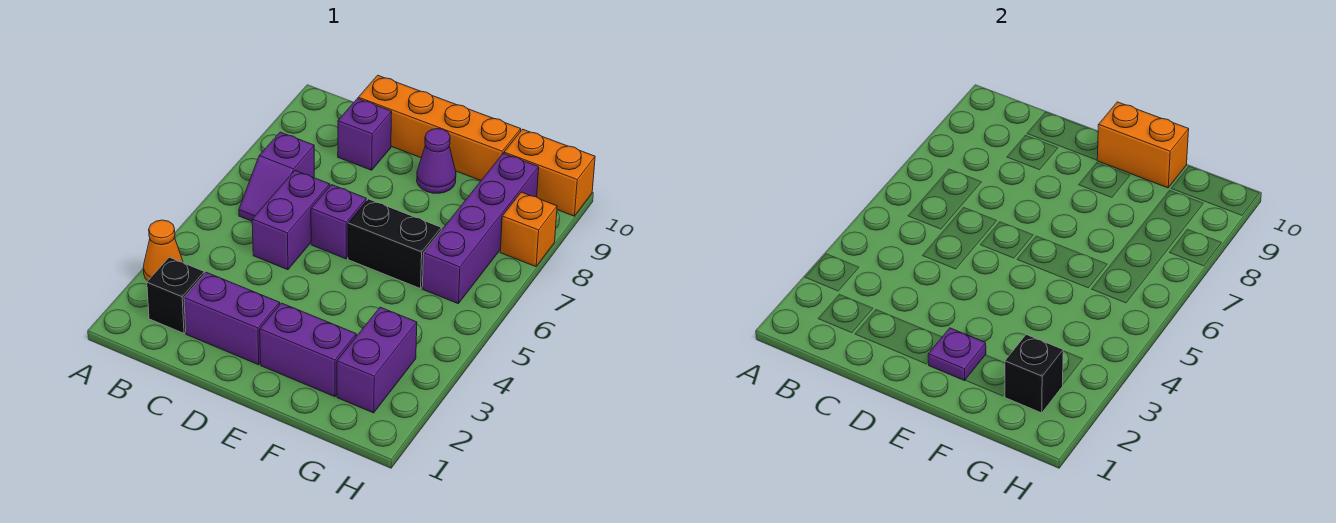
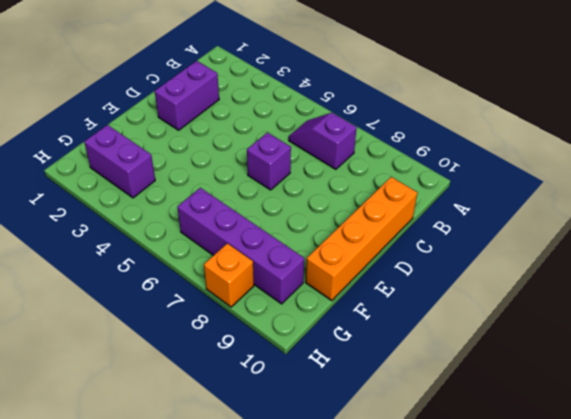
none -> orange 1x1 cone [143,220,183,281]
none -> black 1x1 brick [147,257,204,333]
none -> purple 1x2 brick [252,171,330,270]

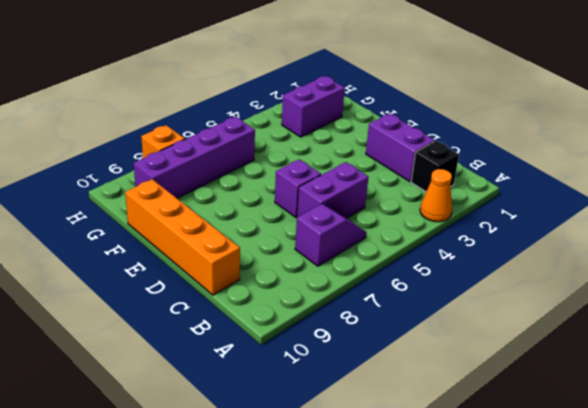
none -> purple 1x1 brick [338,99,392,170]
none -> purple 1x2 brick [260,303,356,397]
none -> black 1x2 brick [348,199,441,289]

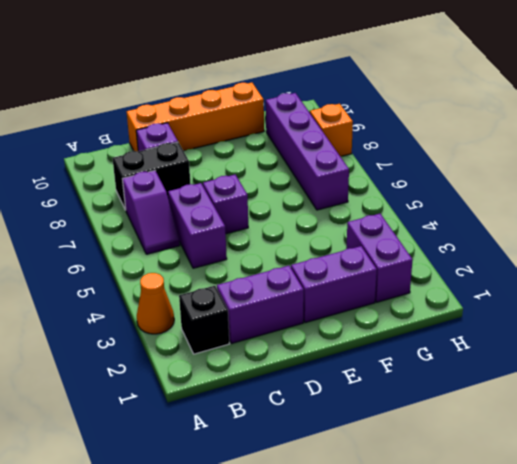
black 1x2 brick [113,142,190,210] -> black 1x2 brick moved to [348,199,441,289]
none -> purple 1x1 cone [417,129,456,193]
none -> orange 1x2 brick [504,129,595,216]
none -> purple 1x1 plate [928,328,986,381]

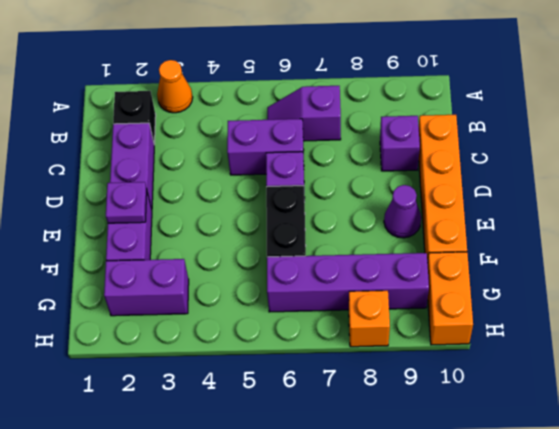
none -> orange 1x2 brick [1097,102,1189,188]
none -> black 1x1 brick [1005,335,1063,413]

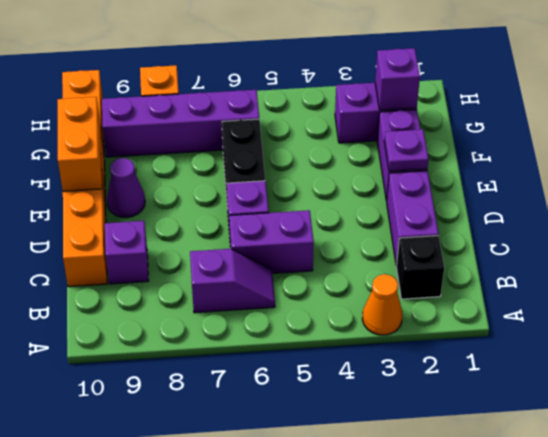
purple 1x1 brick [375,48,420,110] -> black 1x1 brick [1005,335,1063,413]

